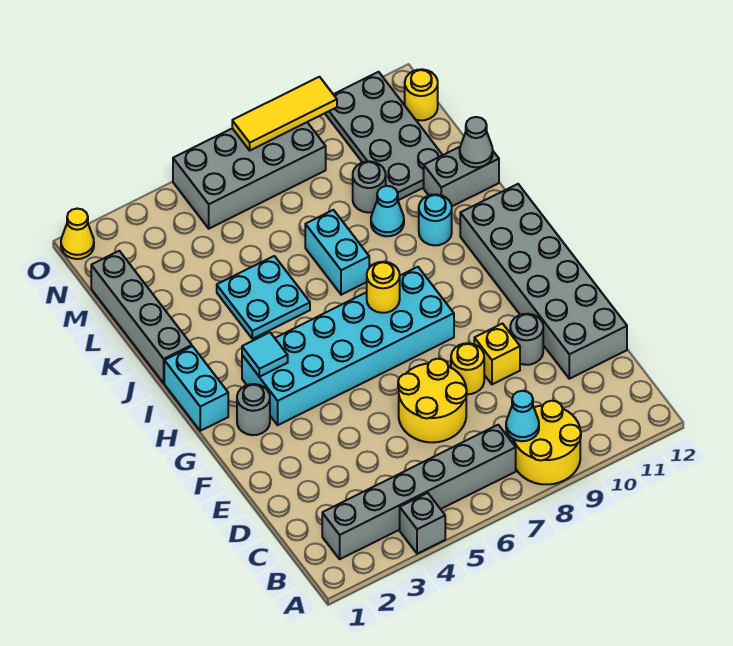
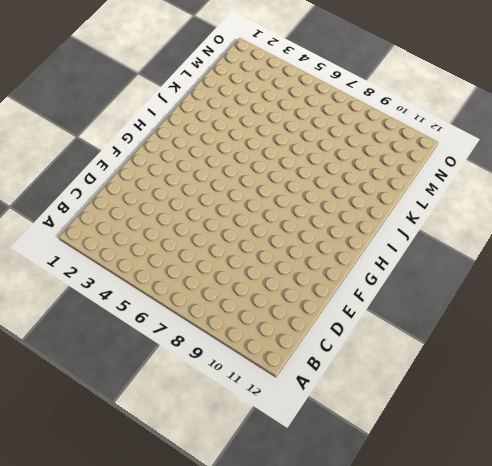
none -> grey 1x1 brick [400,493,445,554]
none -> yellow 2x2 round brick [513,401,581,484]
none -> grey 1x6 brick [322,425,516,559]

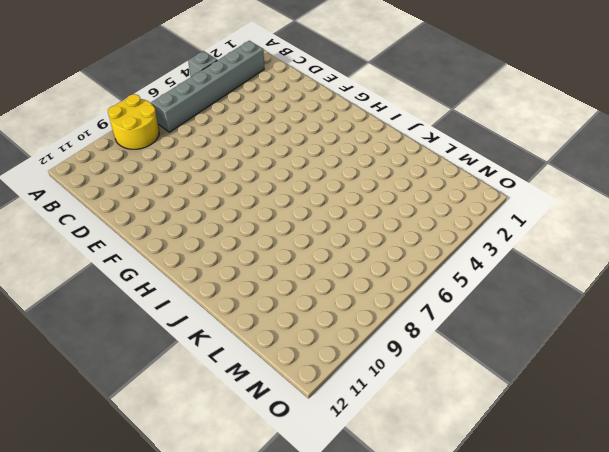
none -> yellow 2x2 round brick [398,359,467,442]
none -> grey 2x6 brick [460,184,627,379]
none -> yellow 1x1 round brick [451,343,484,394]

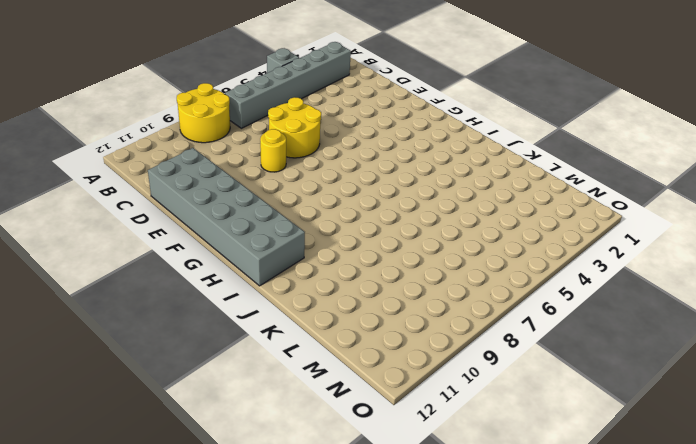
none -> yellow 1x1 brick [474,324,520,384]
none -> grey 1x1 round brick [510,314,543,365]
none -> grey 1x1 round brick [237,384,270,435]

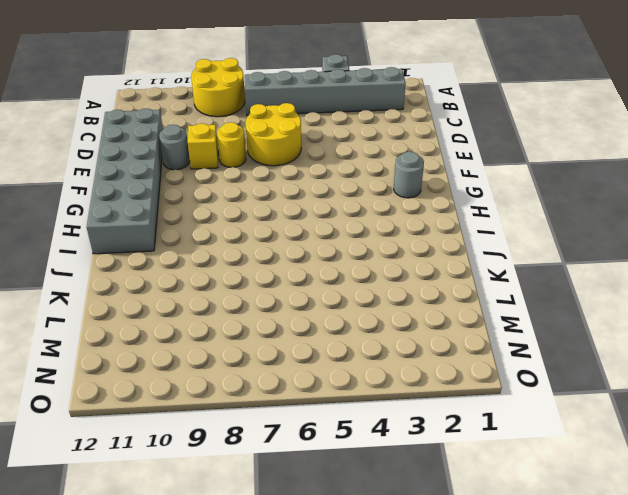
none -> cyan 2x6 brick [242,267,454,425]
none -> cyan 1x2 brick [164,346,228,431]
none -> grey 1x4 brick [91,251,192,383]

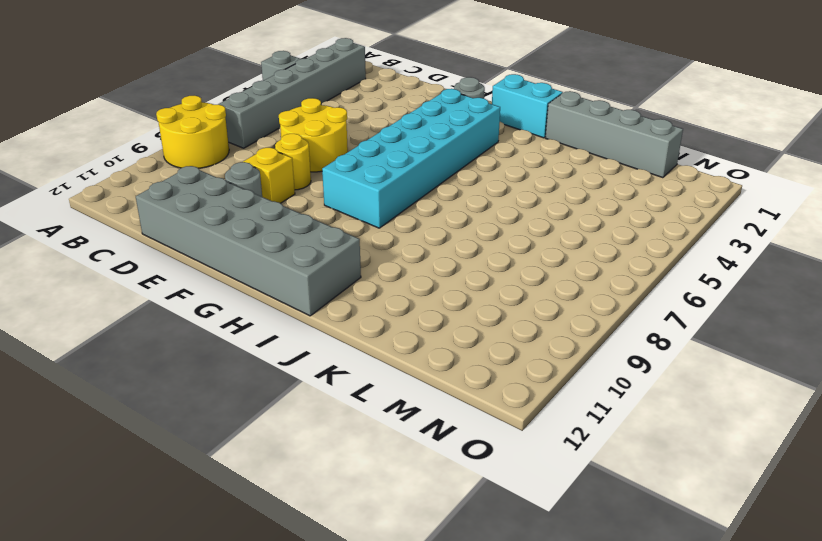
none -> cyan 2x2 plate [217,256,310,339]
none -> cyan 1x2 brick [305,210,369,295]
none -> cyan 1x1 round brick [419,194,452,245]

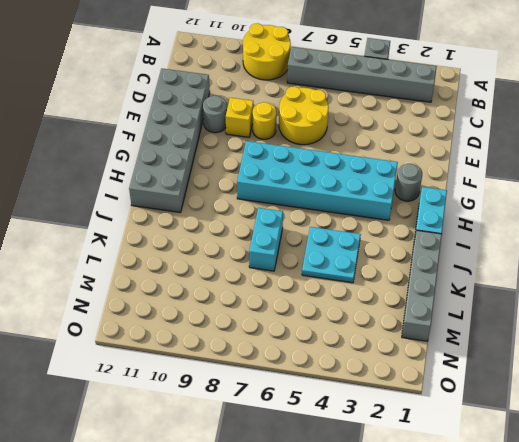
none -> cyan 1x1 round brick [419,194,452,245]
none -> cyan 1x1 cone [371,186,404,236]
none -> grey 1x2 brick [424,147,499,206]

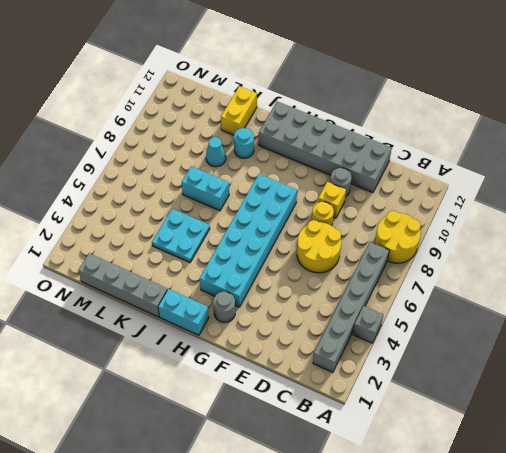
yellow 1x2 brick [221,86,257,135] -> grey 1x2 brick [424,147,499,206]
none -> grey 1x1 round brick [353,161,386,212]
none -> grey 2x4 plate [325,72,442,200]
none -> grey 2x4 brick [173,122,326,229]

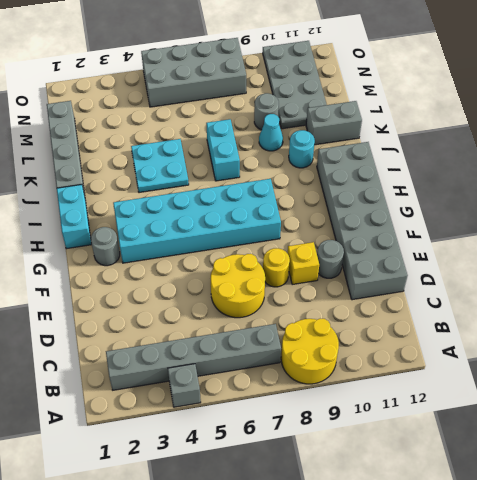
none -> yellow 1x1 round brick [405,69,438,120]
none -> yellow 1x1 cone [61,209,94,259]
none -> cyan 1x1 cone [506,391,539,441]

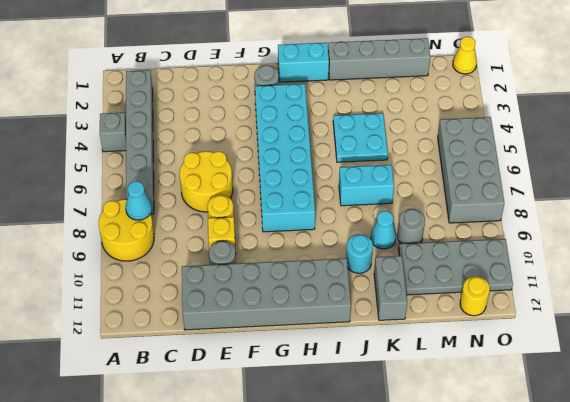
none -> cyan 1x1 tile [242,332,288,377]
none -> yellow 1x1 round brick [367,262,400,313]
none -> grey 1x1 cone [460,117,493,167]

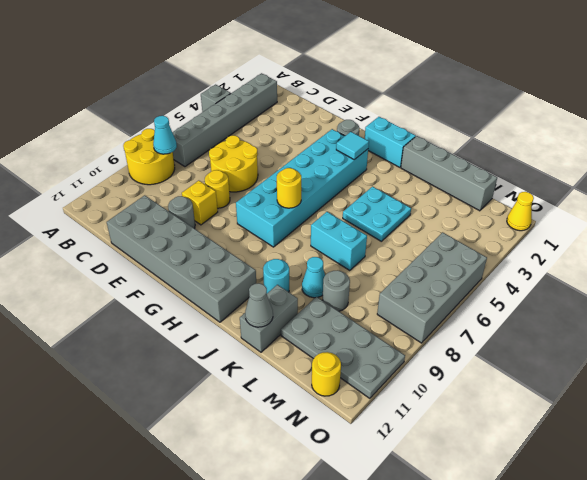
none -> yellow 1x3 tile [232,77,337,150]

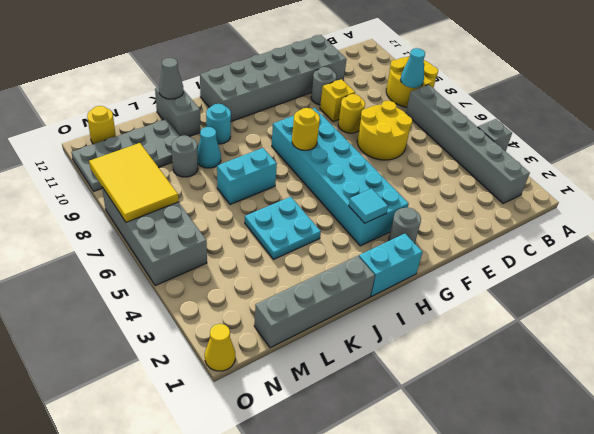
yellow 2x3 tile [89,143,178,222] -> yellow 1x3 tile [232,77,337,150]

